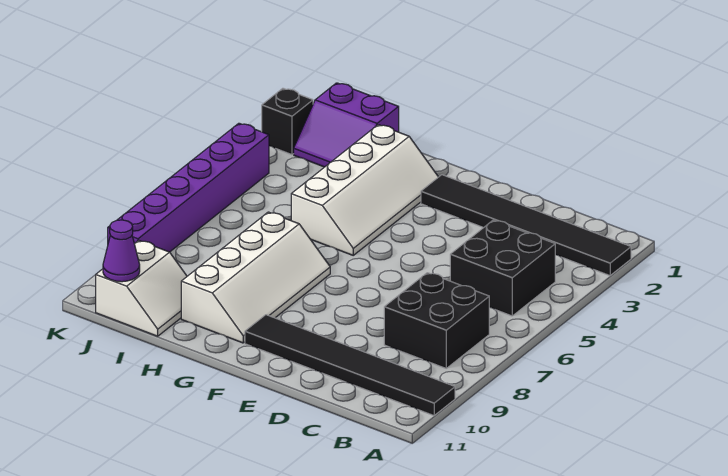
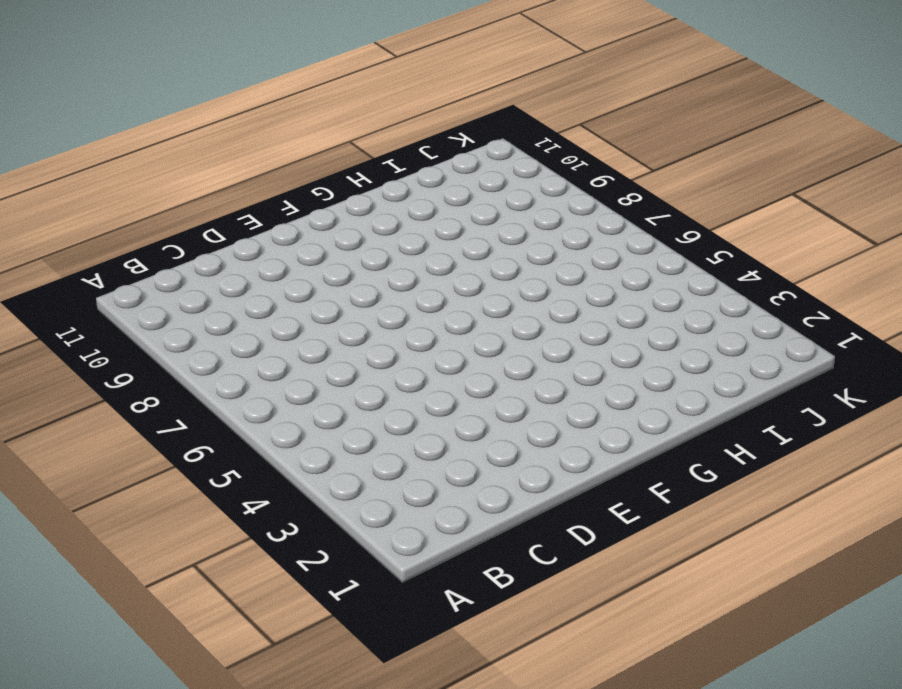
none -> black 1x6 tile [421,175,631,276]
none -> black 1x6 tile [245,315,455,416]

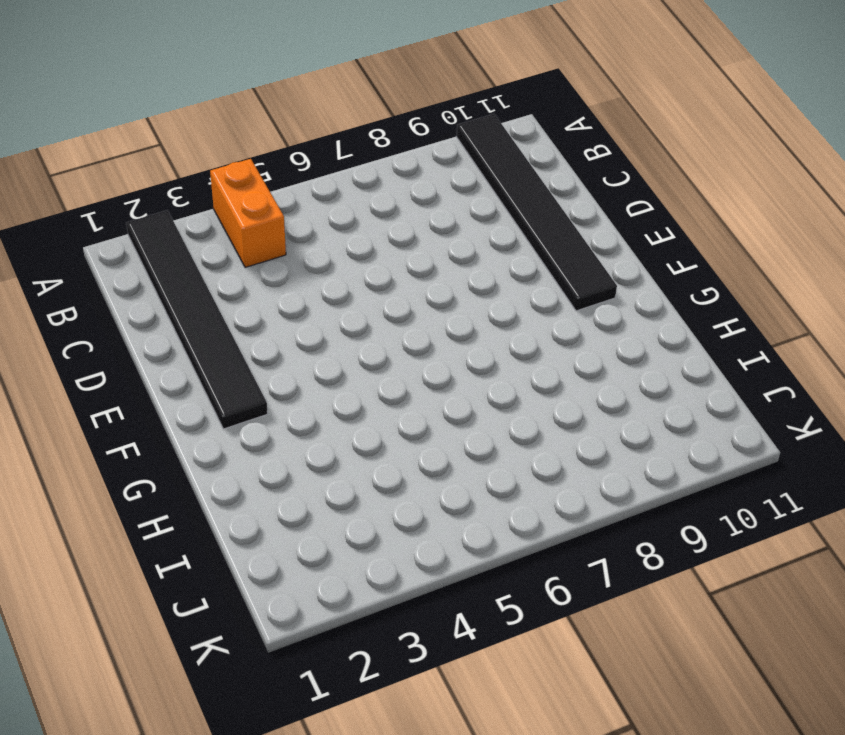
orange 1x2 brick [210,159,286,268] -> black 2x2 brick [450,220,555,316]
none -> black 2x2 brick [384,273,489,368]
none -> white 2x4 slope [291,125,438,255]

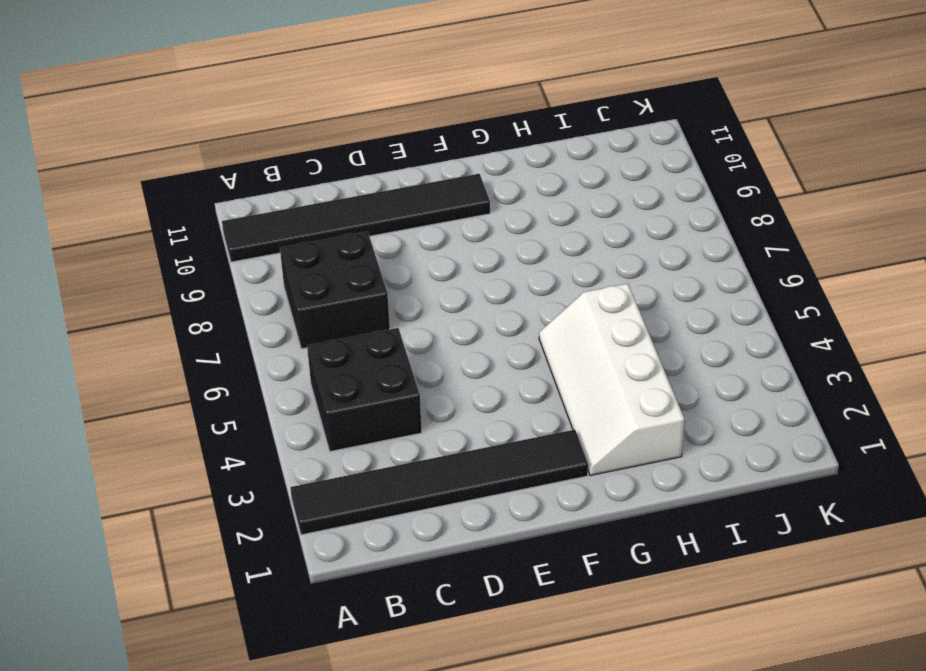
none -> white 2x4 slope [181,212,330,343]
none -> purple 2x2 slope [294,83,399,167]

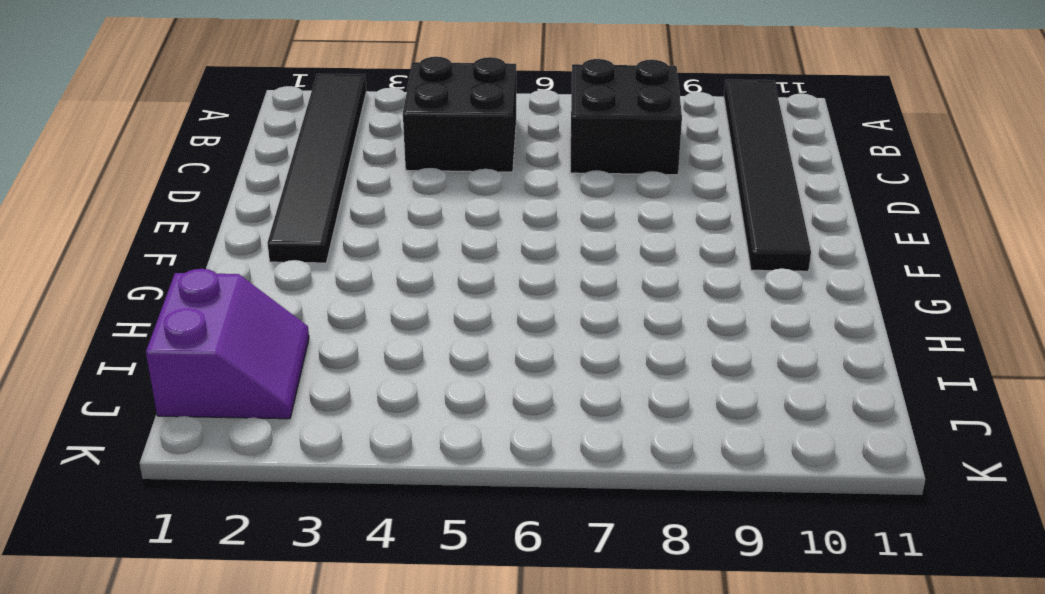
none -> white 2x4 slope [291,125,438,255]
none -> white 2x4 slope [181,212,330,343]

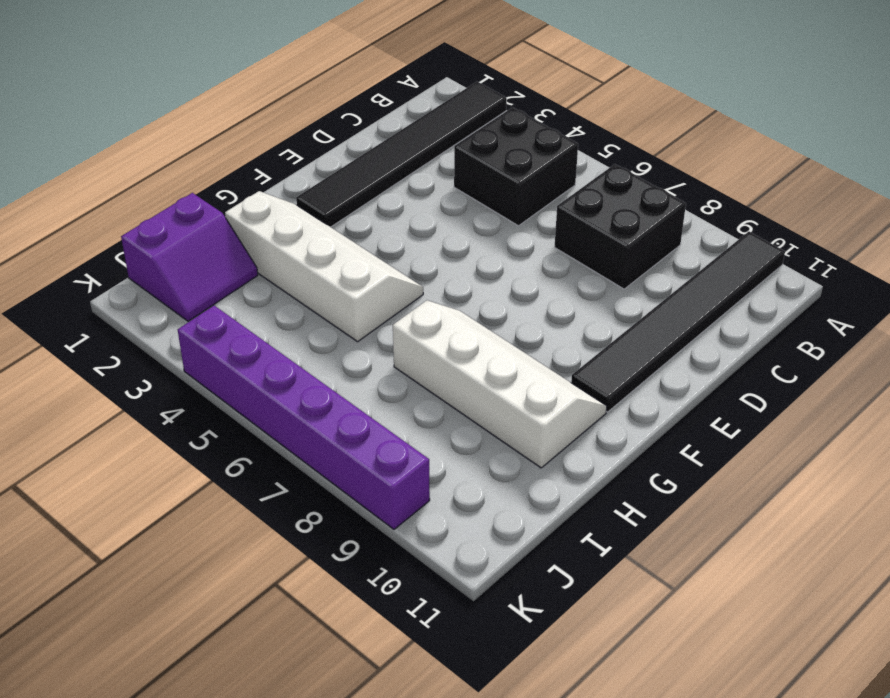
none -> white 2x2 slope [96,240,187,336]
none -> black 1x1 brick [262,88,313,155]

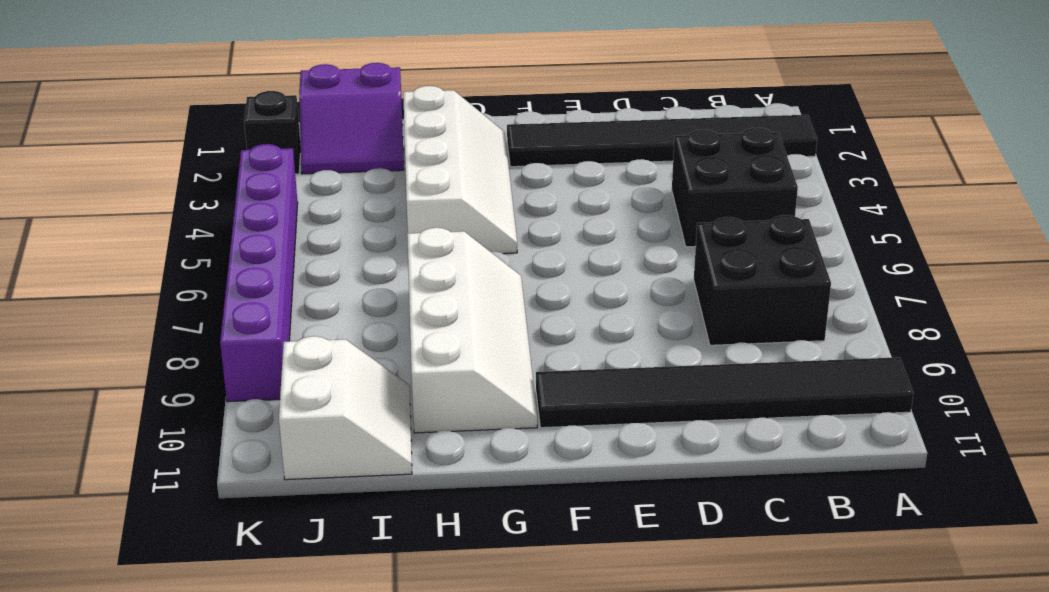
none -> purple 1x1 cone [103,220,140,282]

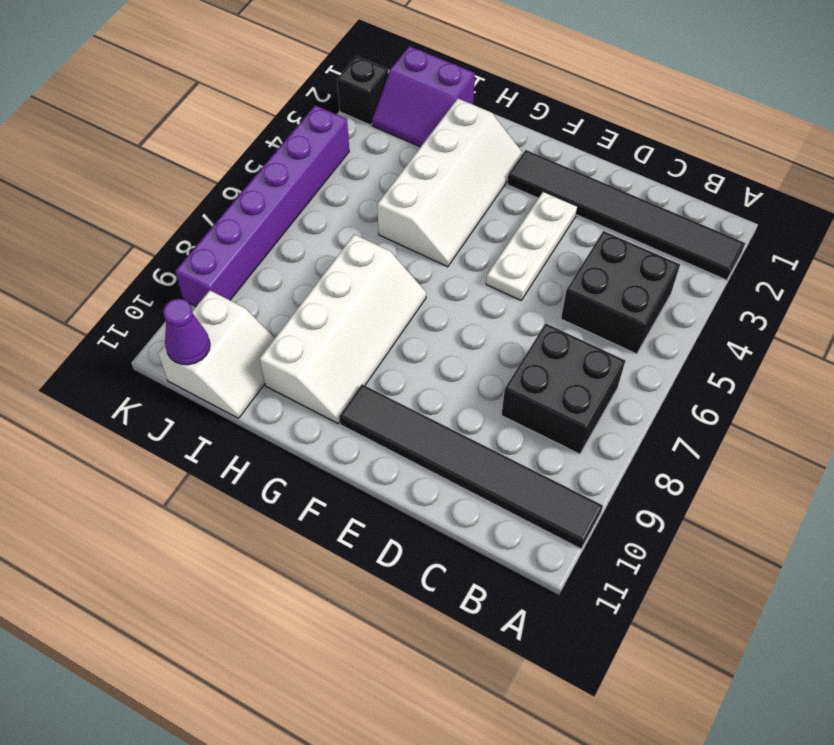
white 1x3 plate [486,192,578,300] -> none

